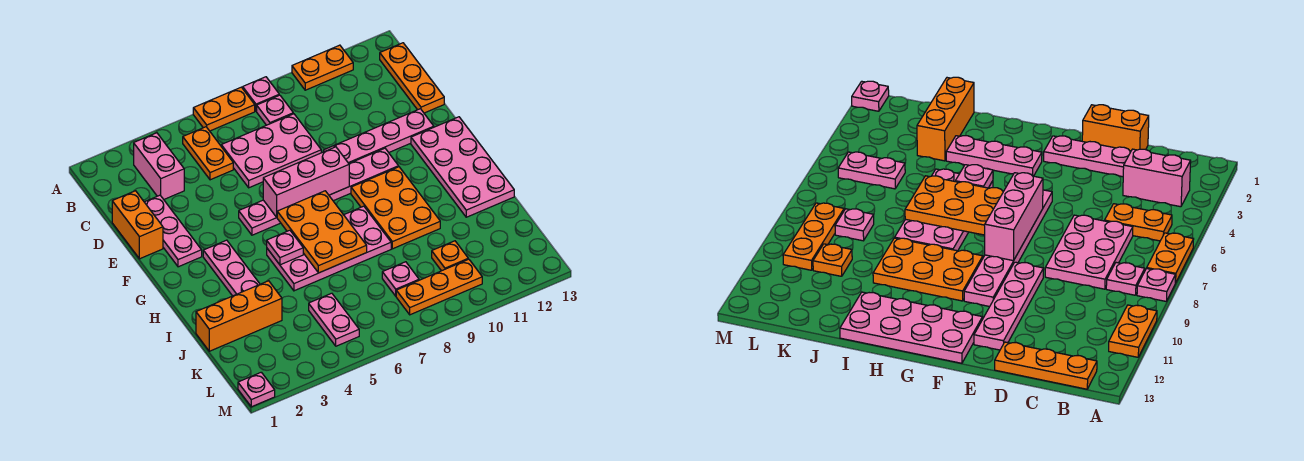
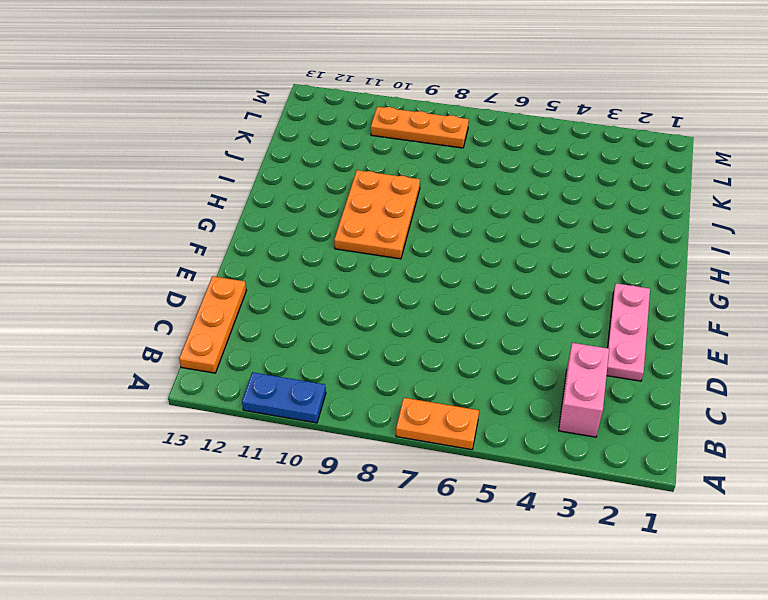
blue 1x2 plate [242,372,326,423] -> orange 1x2 plate [292,45,353,90]
none -> pink 1x1 plate [243,77,279,111]
none -> orange 1x2 plate [183,127,233,180]
none -> pink 1x1 plate [257,95,293,125]

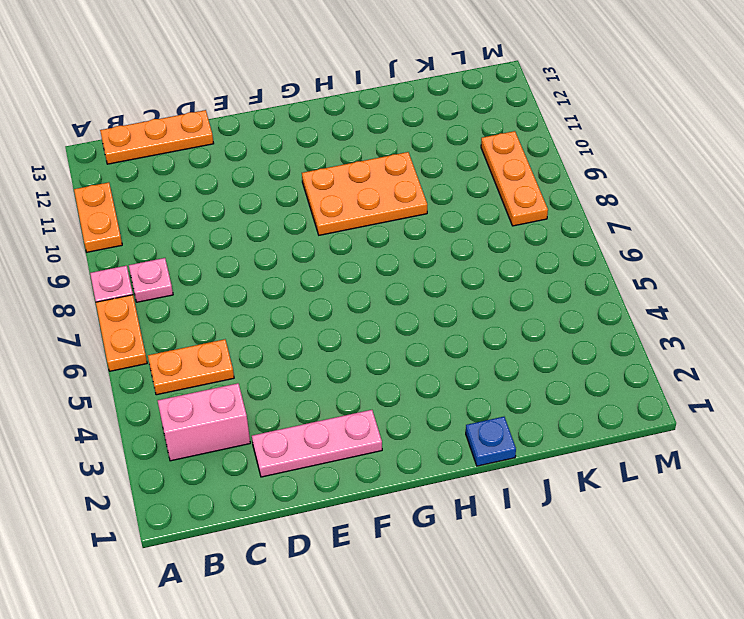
blue 1x1 plate [466,417,516,466] -> none
none -> pink 2x3 plate [221,114,321,188]
none -> orange 1x2 brick [112,191,163,259]
none -> pink 1x4 plate [323,109,434,163]

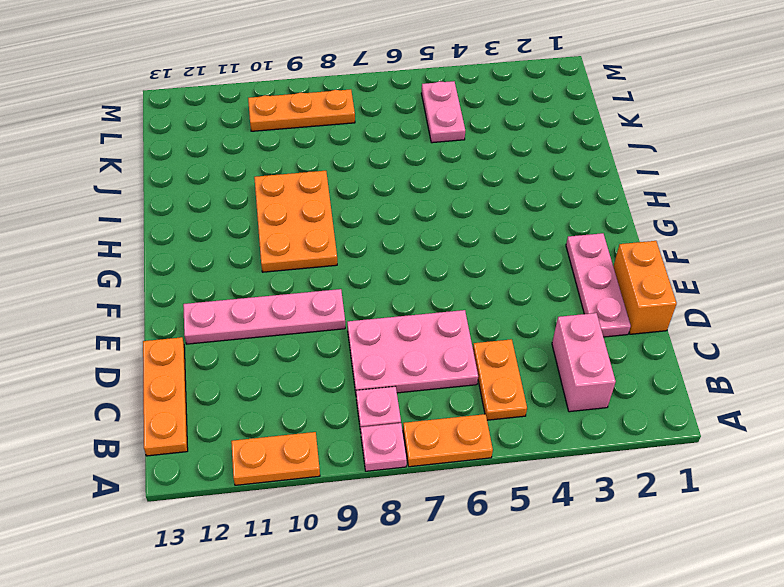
none -> pink 1x6 plate [239,148,399,235]
none -> pink 2x4 plate [411,117,514,217]
none -> pink 1x3 plate [203,240,260,296]

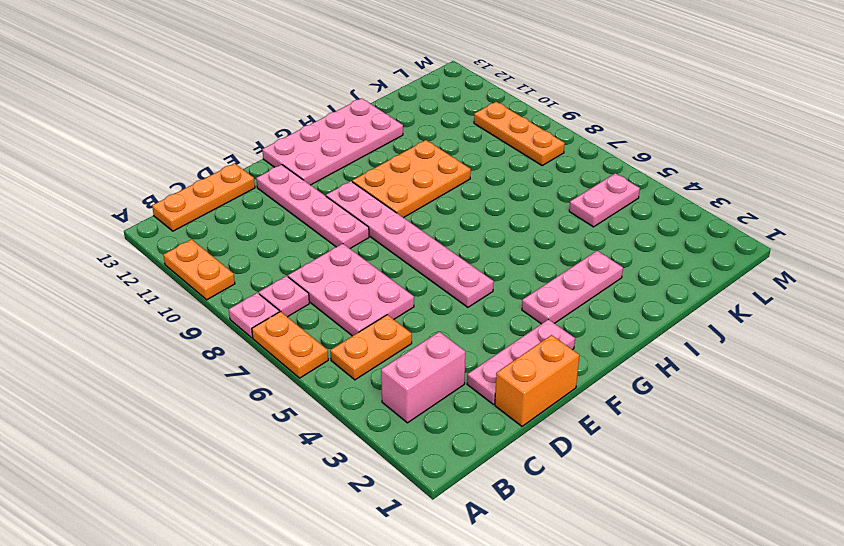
none -> pink 2x4 plate [267,206,391,291]
none -> orange 1x3 brick [196,281,282,351]
none -> pink 1x1 plate [382,262,419,296]

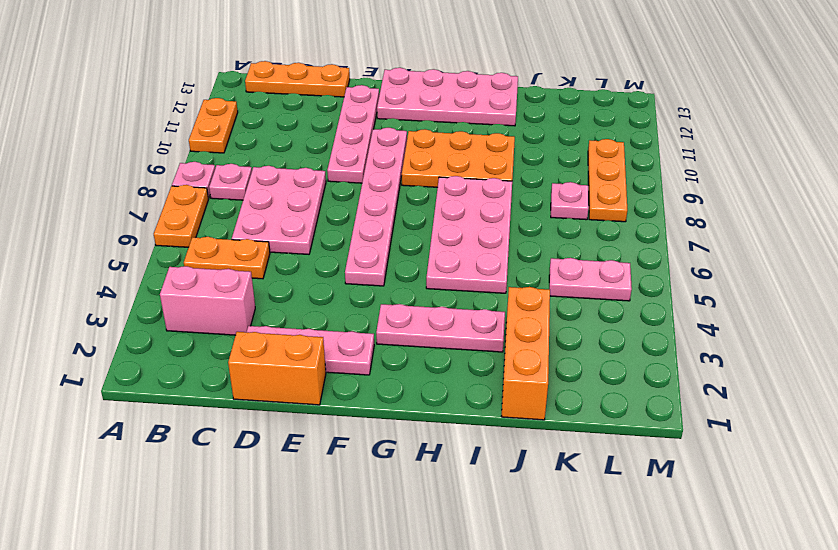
none -> orange 1x1 plate [432,241,468,271]
none -> pink 1x1 plate [238,372,275,407]
none -> pink 1x3 brick [263,147,349,217]

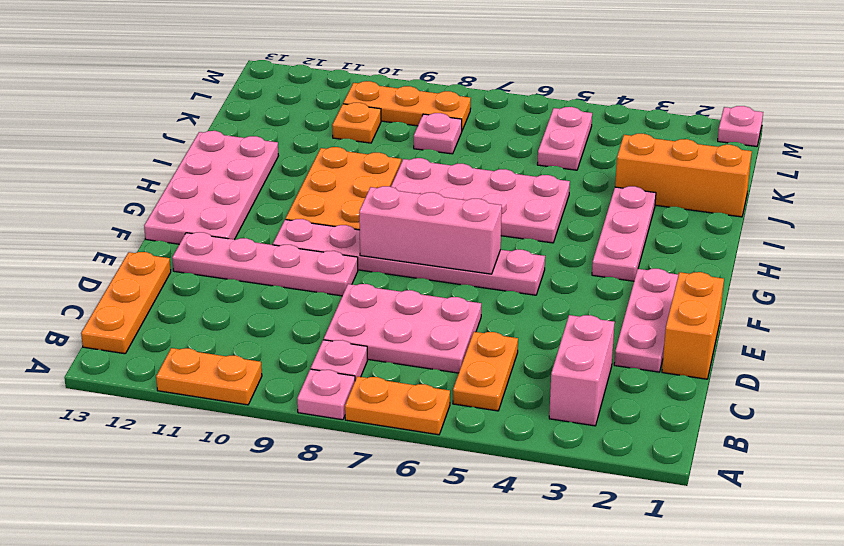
none -> orange 2x3 plate [277,191,367,273]
none -> pink 1x1 plate [267,230,303,265]

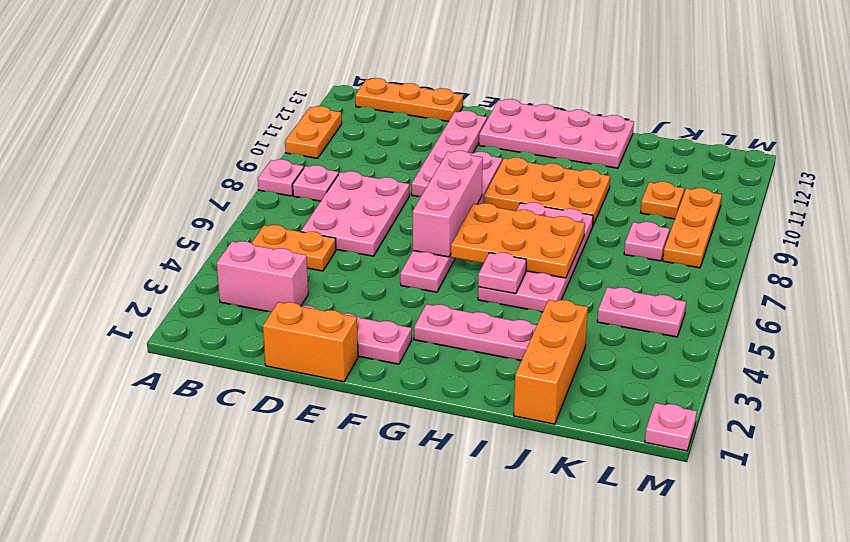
none -> orange 1x2 plate [193,87,255,131]

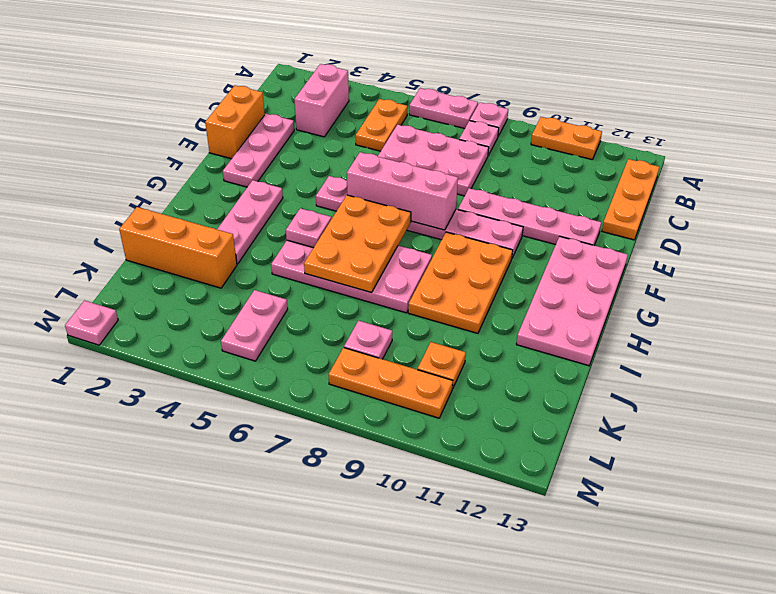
pink 1x2 plate [409,88,478,128] -> orange 1x2 plate [193,87,255,131]

